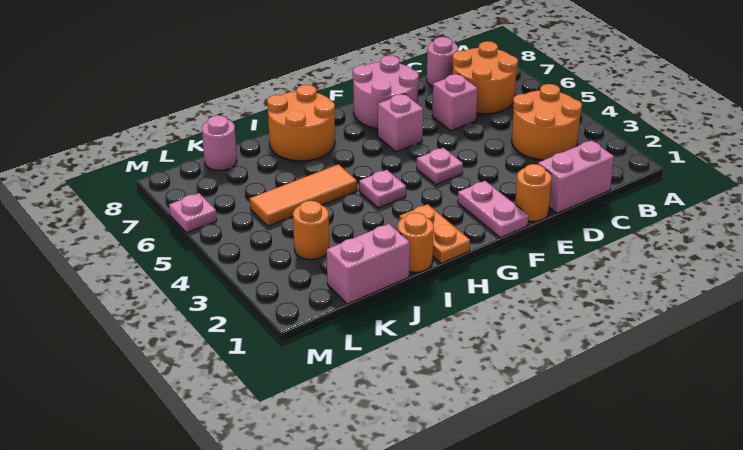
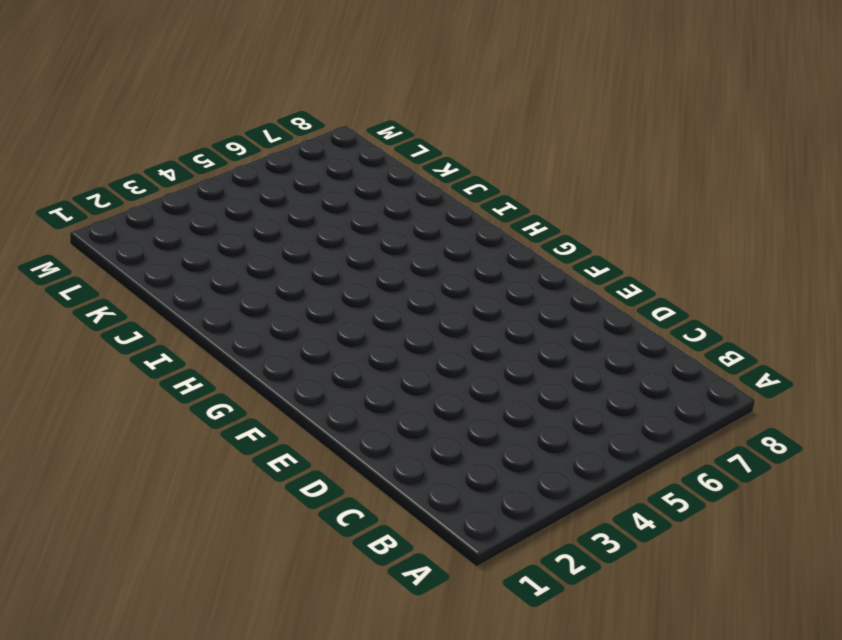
none -> orange 2x2 round brick [512,84,582,160]
none -> orange 2x2 round brick [452,41,518,114]
none -> pink 1x2 brick [538,140,614,213]

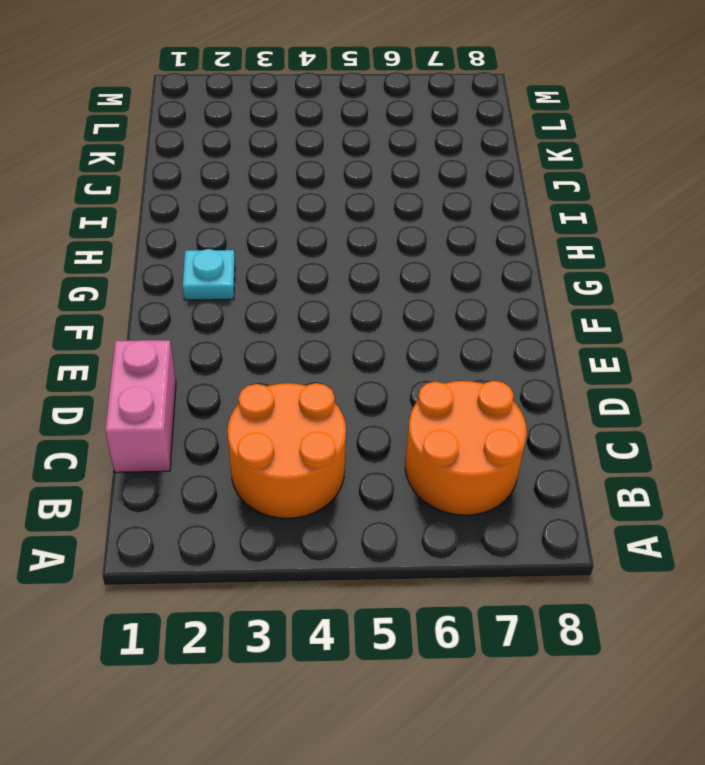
cyan 1x1 plate [183,249,235,300] -> none
none -> pink 1x1 round brick [427,37,458,86]
none -> pink 1x1 brick [432,74,478,131]
none -> orange 1x1 round brick [515,164,552,221]

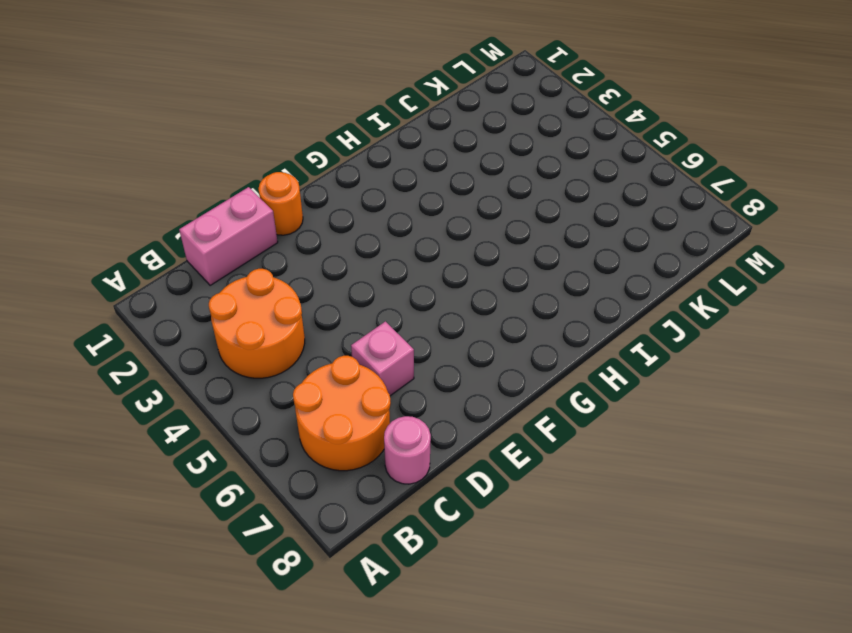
none -> pink 2x2 round brick [353,55,419,129]
none -> pink 1x2 plate [458,181,528,238]
none -> pink 1x1 plate [417,148,463,185]

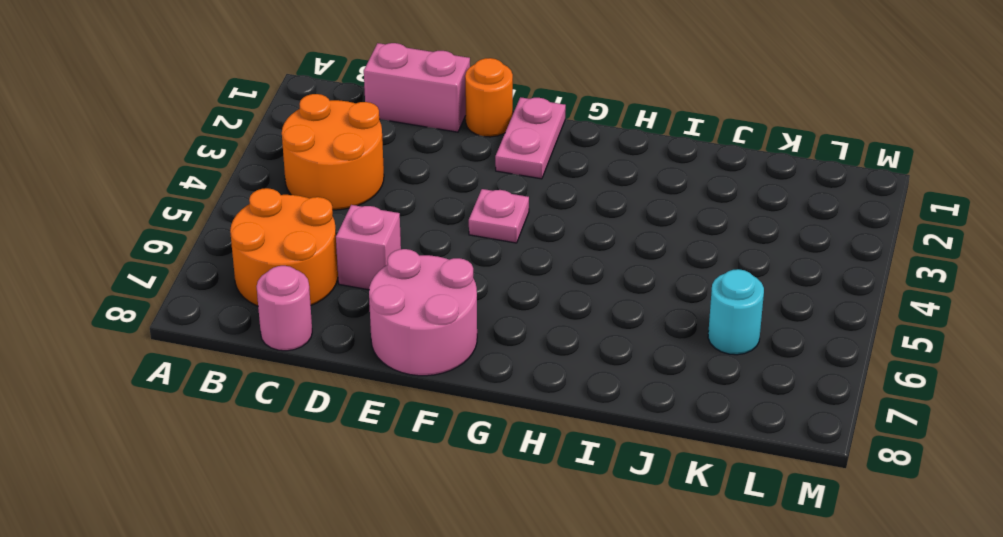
cyan 1x1 round brick [708,269,764,355] -> none
none -> pink 1x1 brick [378,94,423,152]
none -> orange 1x2 plate [400,204,470,263]
none -> pink 1x1 plate [359,170,406,208]

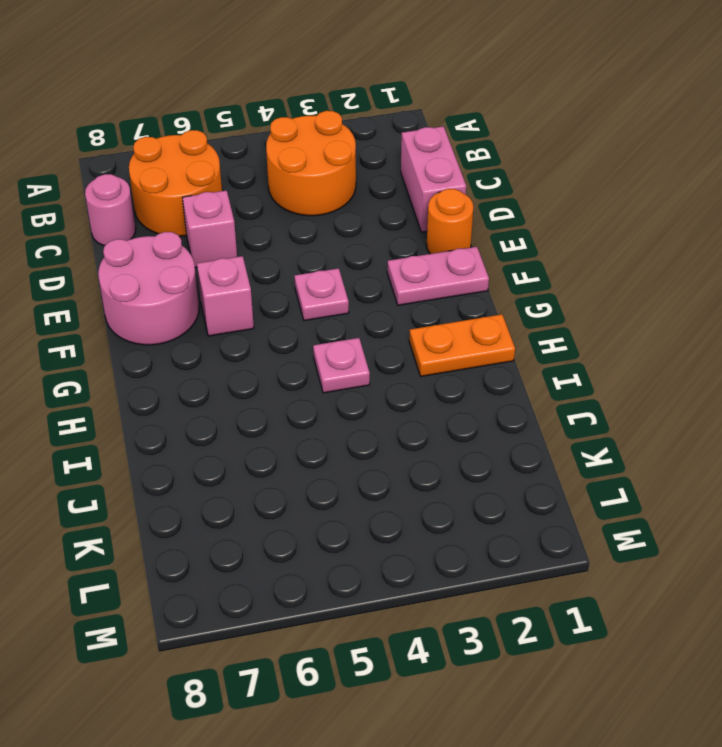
none -> orange 2x2 round brick [267,85,335,161]
none -> orange 1x1 round brick [397,213,434,272]
none -> orange 1x3 tile [250,164,357,226]

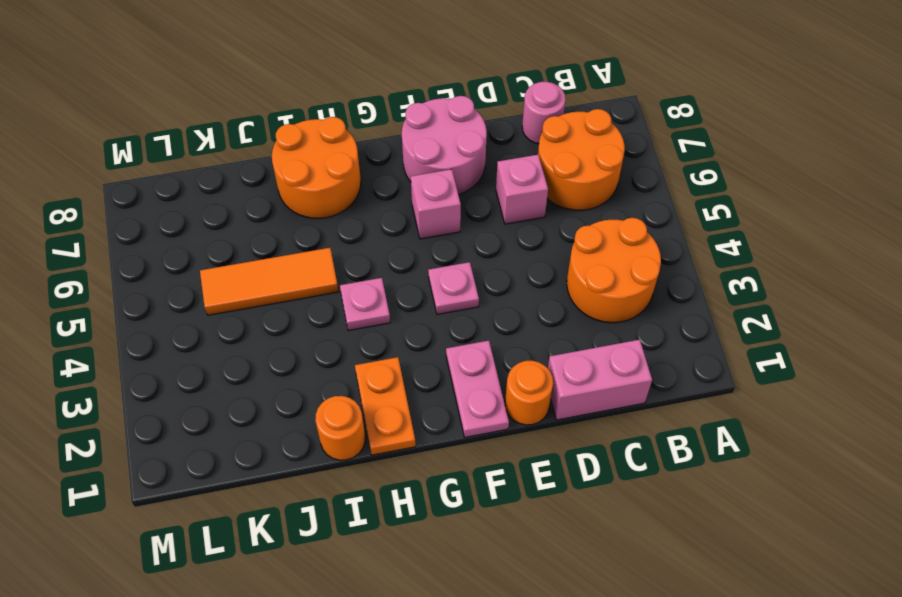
none -> pink 1x2 brick [327,224,410,304]
none -> orange 1x1 round brick [293,201,329,260]
none -> pink 1x1 round brick [202,116,237,171]

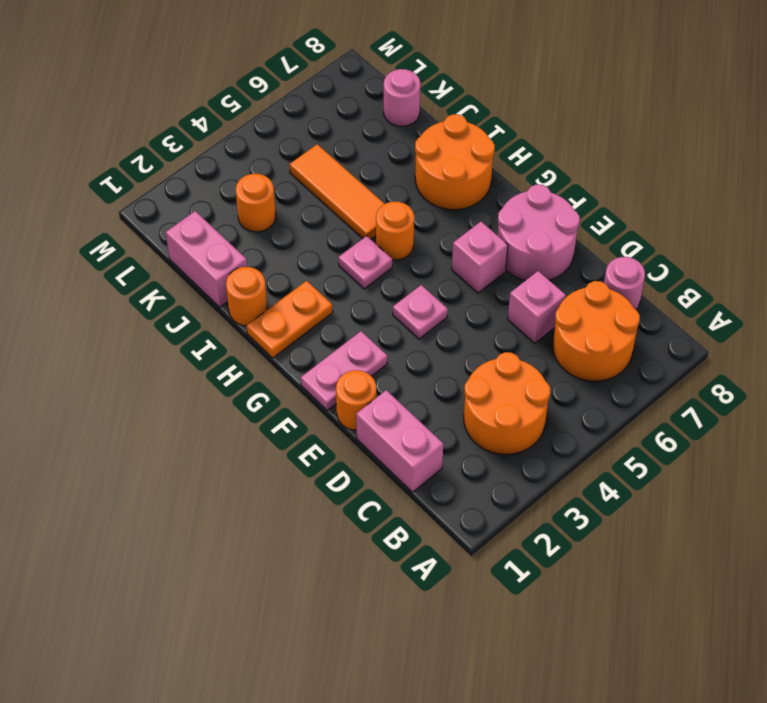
orange 1x1 round brick [376,202,414,260] -> none
none -> pink 1x1 plate [169,193,217,233]

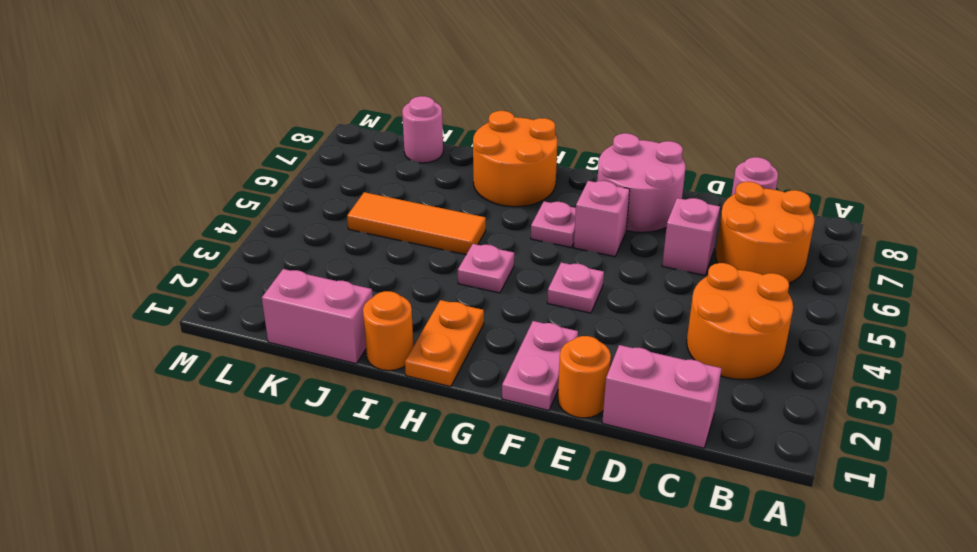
pink 1x1 plate [531,201,576,248] -> pink 1x1 plate moved to [169,193,217,233]
none -> orange 1x1 round brick [293,201,329,260]

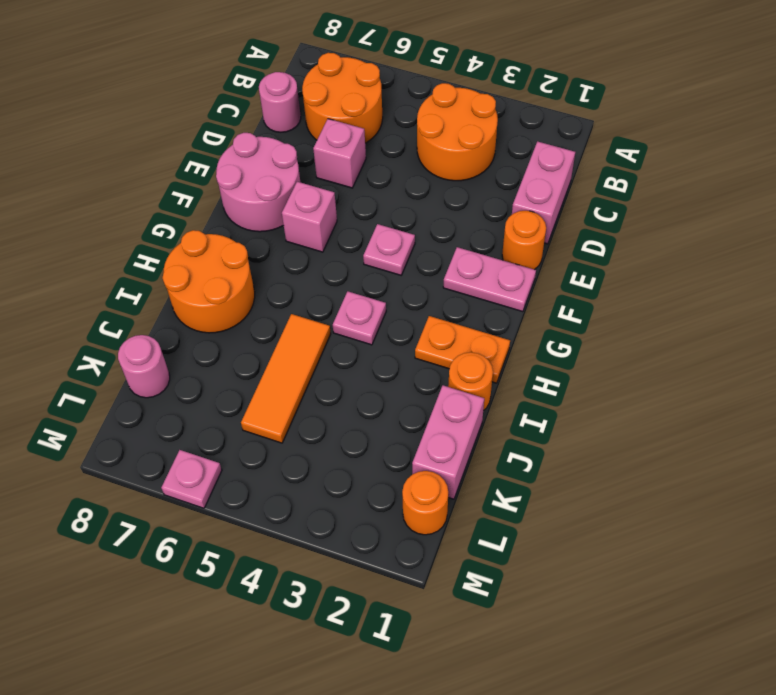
orange 1x1 round brick [402,471,448,535] -> orange 1x1 round brick moved to [293,201,329,260]

